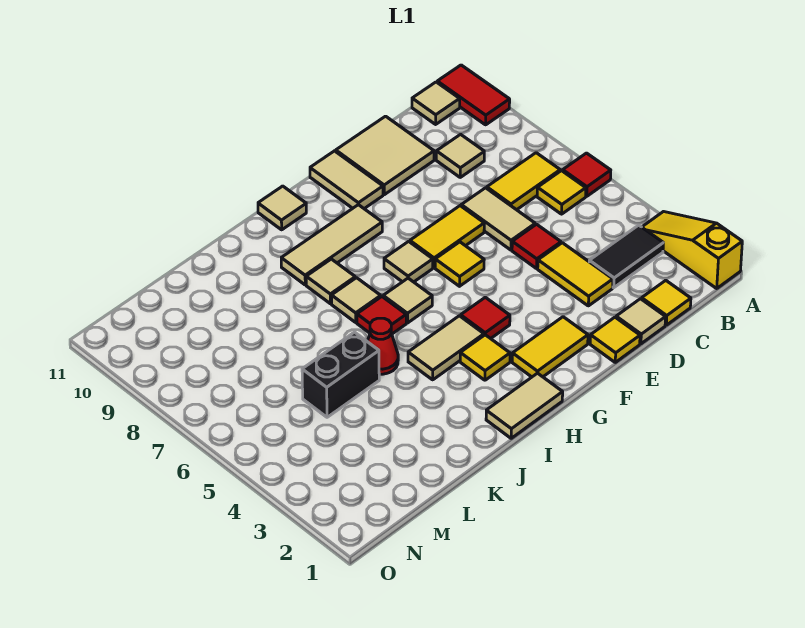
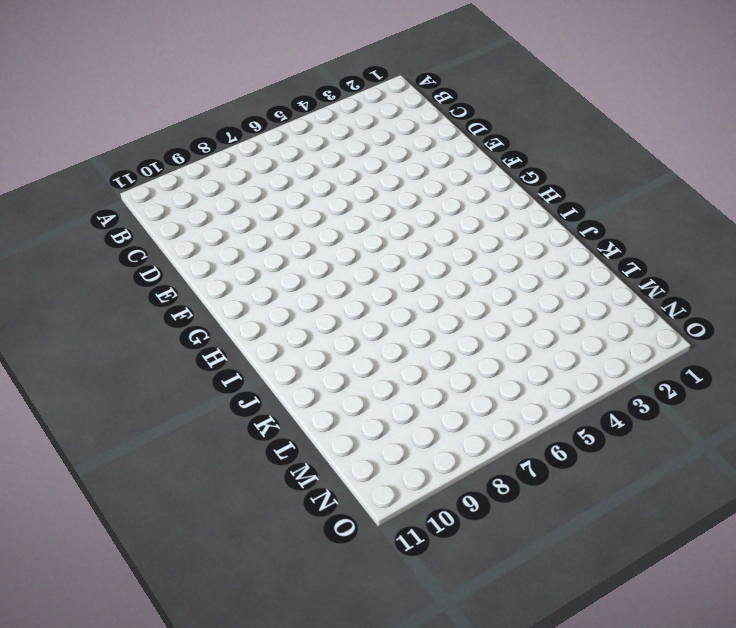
none -> yellow 1x3 slope [642,212,742,288]
none -> red 1x1 tile [563,153,611,196]
none -> red 1x2 tile [437,65,510,125]
none -> black 1x2 tile [589,225,663,288]

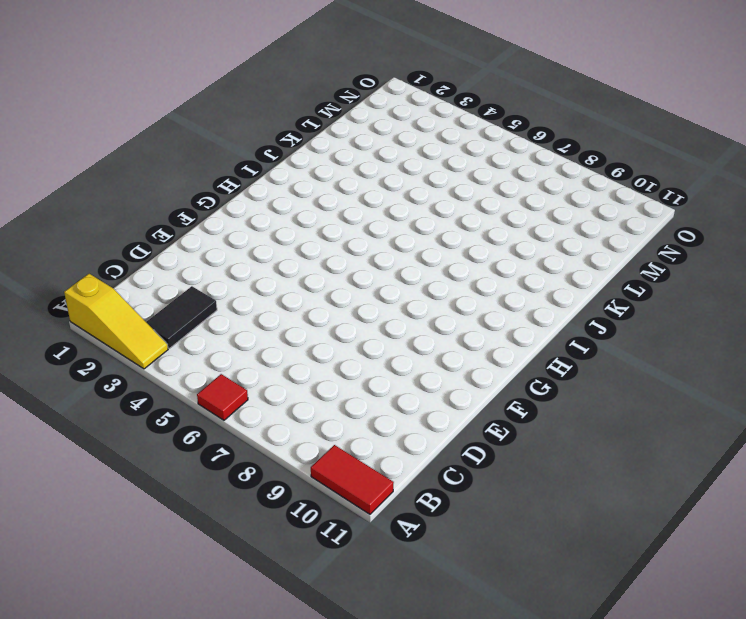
none -> yellow 1x1 tile [537,171,586,214]
none -> yellow 1x2 tile [487,153,560,210]
none -> tan 1x1 tile [412,82,460,124]
none -> yellow 1x1 tile [642,280,691,325]

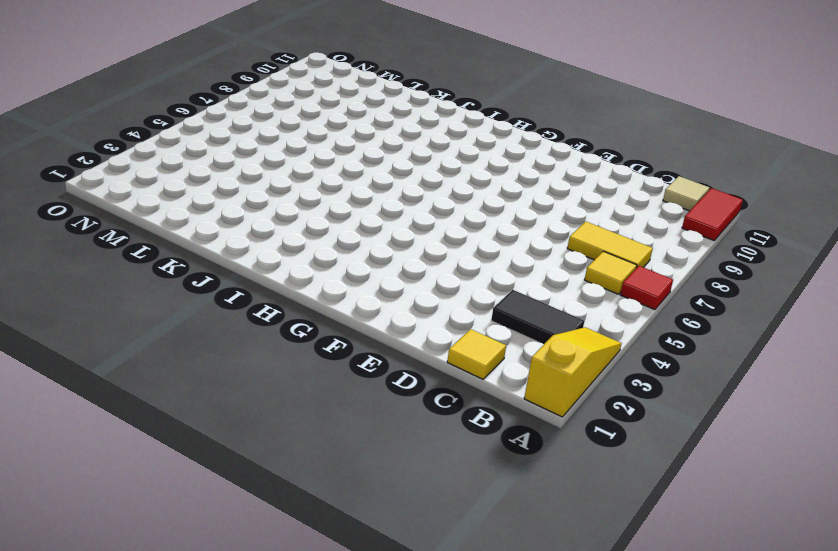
none -> tan 1x1 tile [436,134,484,177]
none -> tan 1x1 tile [616,299,666,344]
none -> yellow 1x2 tile [538,243,613,306]
none -> red 1x1 tile [512,224,561,269]

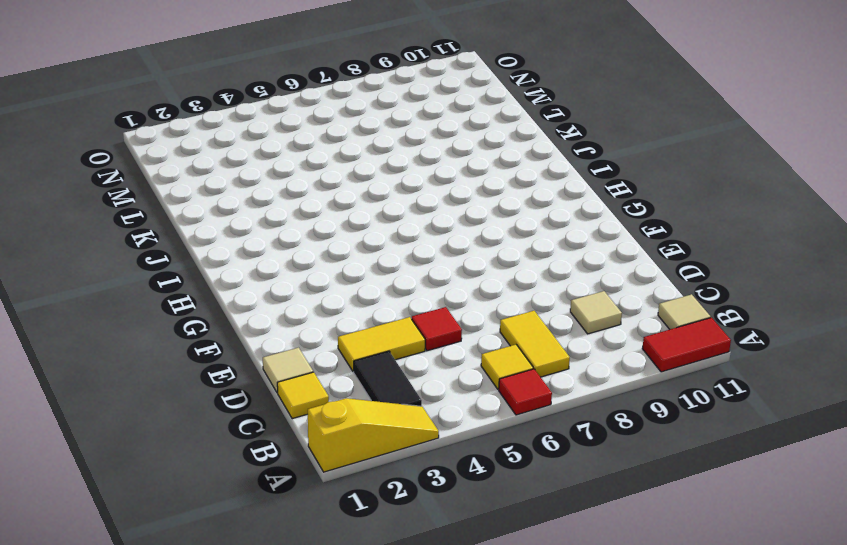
none -> tan 1x2 tile [461,188,535,250]
none -> tan 2x2 tile [336,116,434,195]
none -> yellow 1x1 tile [590,317,640,362]
none -> yellow 1x2 tile [410,206,484,268]

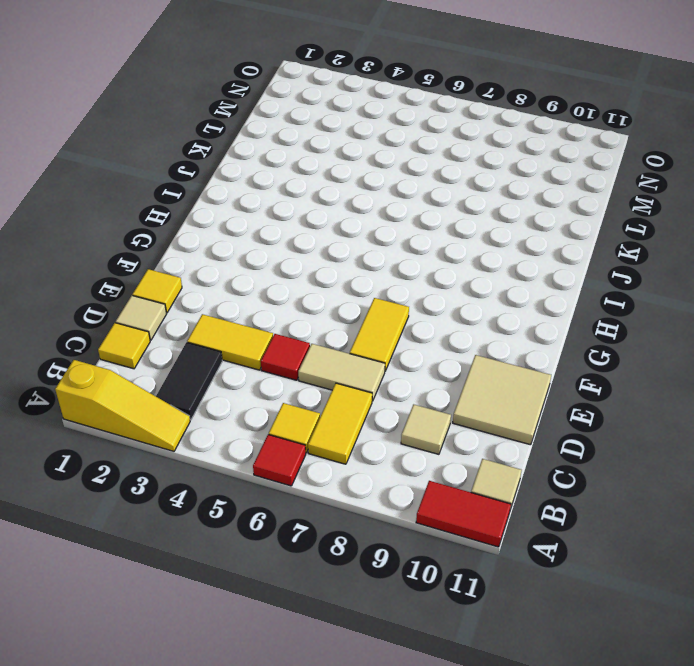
none -> yellow 1x2 tile [512,317,588,377]
none -> yellow 1x1 tile [435,242,484,286]
none -> tan 1x2 tile [310,151,383,209]
none -> red 1x1 tile [461,297,510,339]

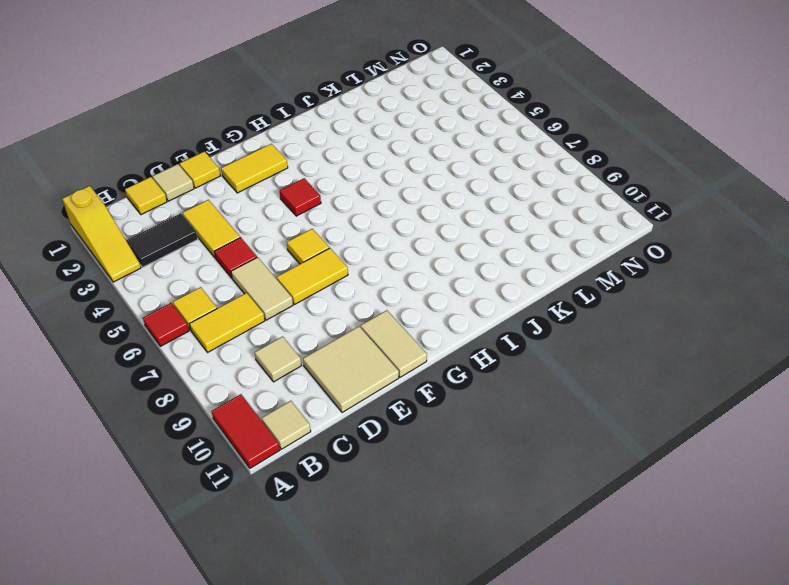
none -> tan 1x1 tile [384,241,433,282]
none -> tan 1x3 tile [281,205,382,285]
none -> tan 1x2 tile [486,373,563,438]
none -> yellow 1x1 tile [460,335,510,380]

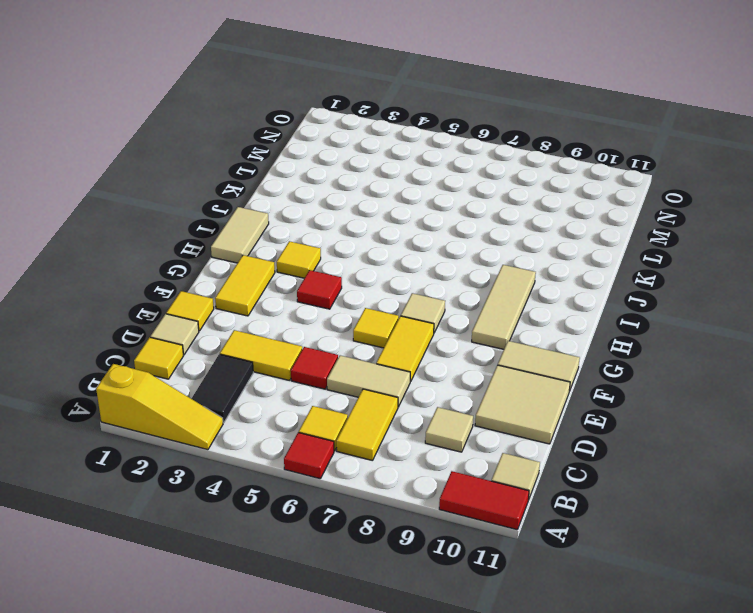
none -> tan 1x2 tile [408,316,484,380]
none -> tan 1x1 tile [383,278,432,323]
none -> tan 1x1 tile [258,186,306,230]
none -> red 1x1 tile [357,297,406,334]

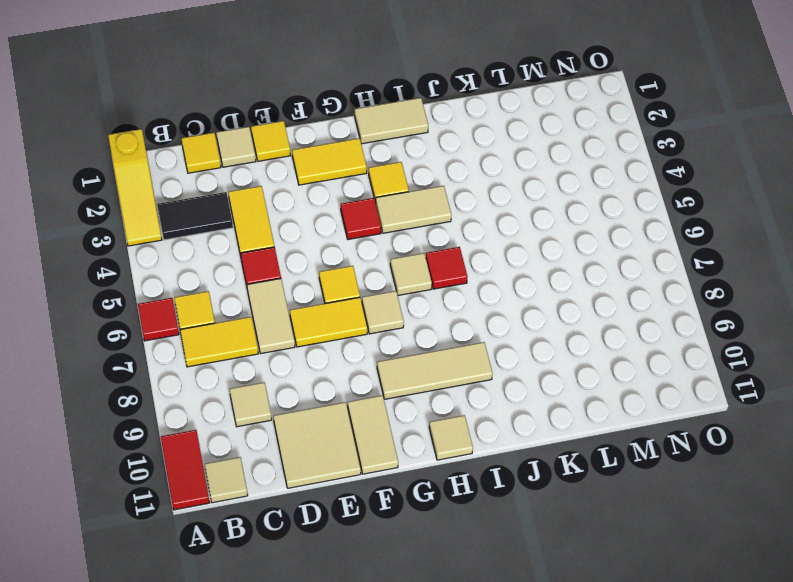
none -> tan 1x1 tile [332,278,381,322]
none -> tan 1x1 tile [306,259,355,304]
none -> red 1x1 cone [367,318,398,374]
none -> black 1x2 brick [302,332,379,417]

